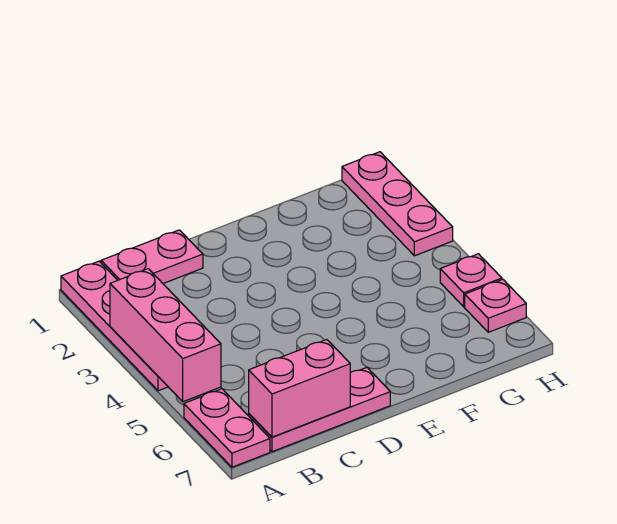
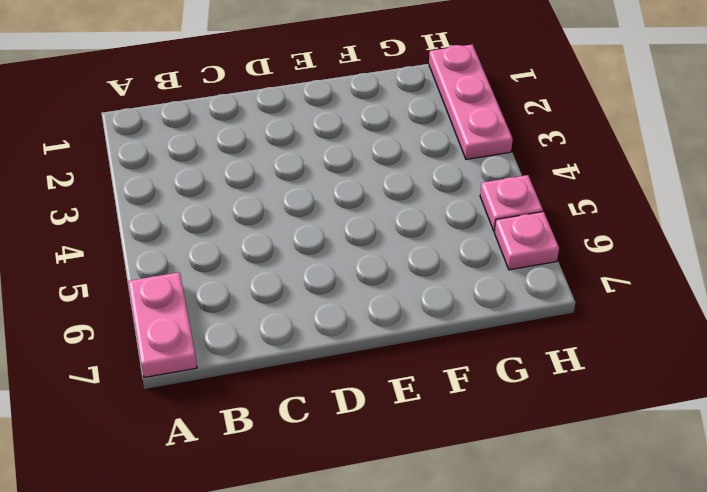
none -> pink 1x4 plate [61,261,168,391]
none -> pink 1x2 plate [101,230,203,284]

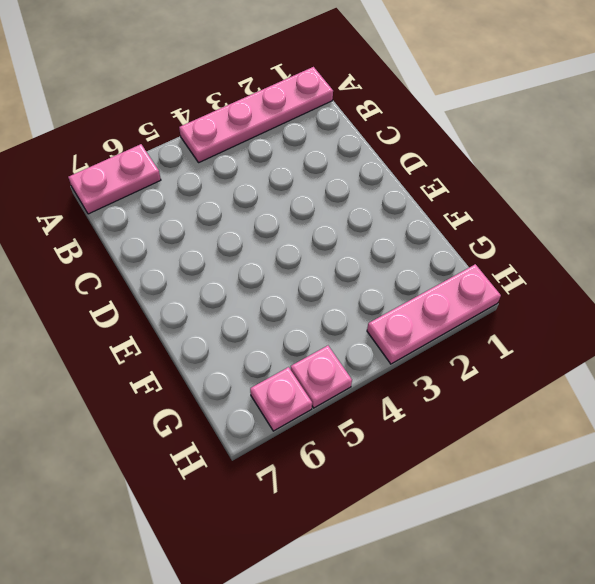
none -> pink 1x2 plate [101,230,203,284]
none -> pink 1x3 plate [249,368,390,452]

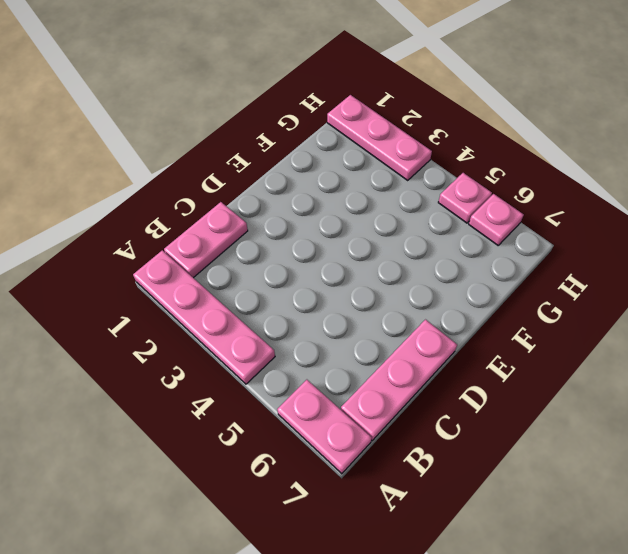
none -> pink 1x3 brick [110,269,221,402]
none -> pink 1x2 brick [249,340,350,437]

